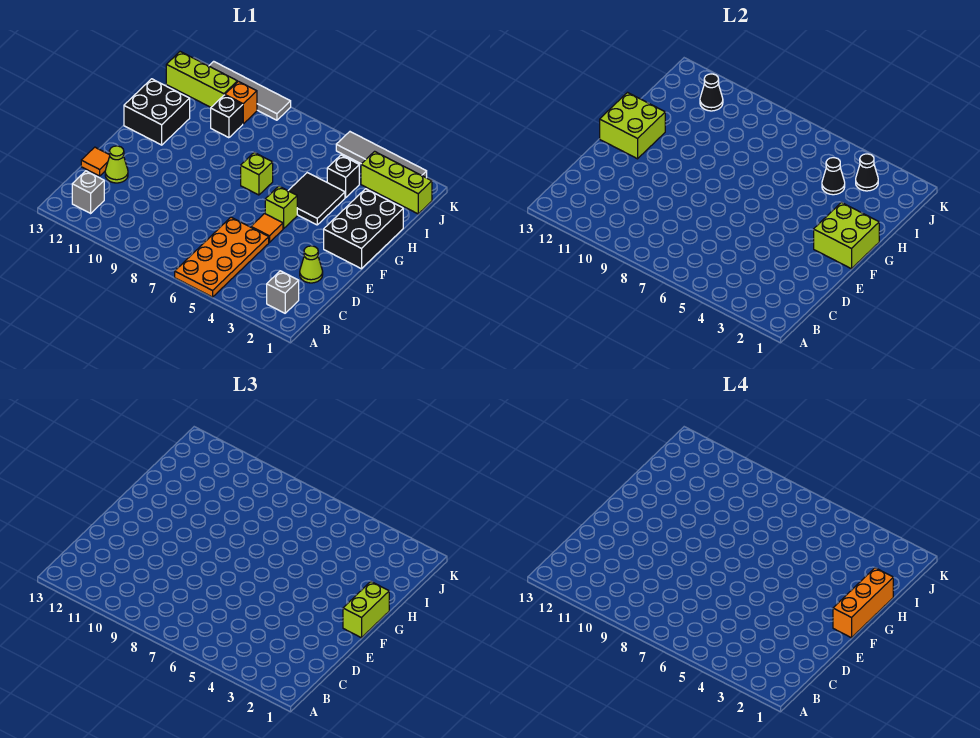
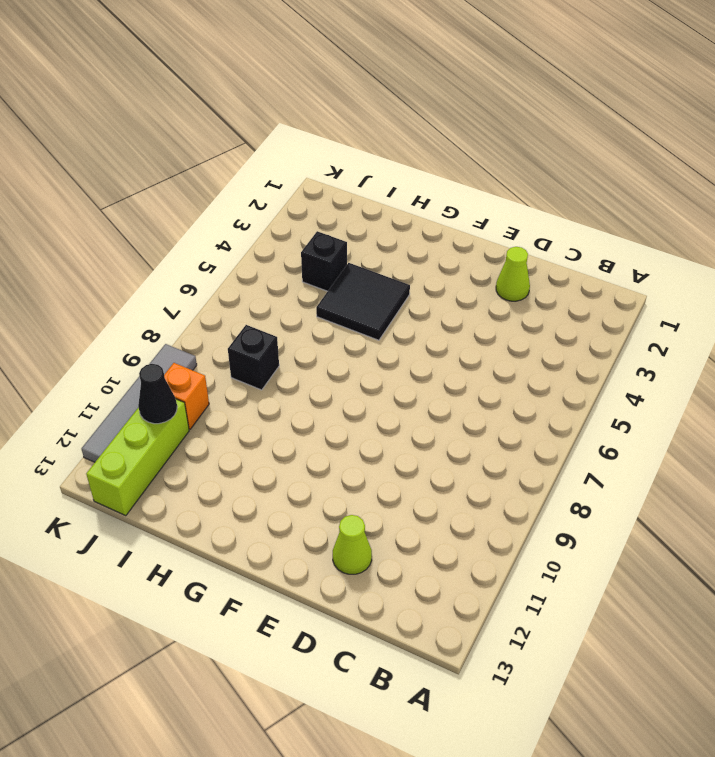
black 1x1 brick [228,325,279,390] -> black 1x1 brick moved to [211,95,243,138]
none -> orange 2x4 plate [175,217,269,297]
none -> grey 1x1 brick [267,271,299,313]
none -> grey 1x1 brick [72,171,104,213]

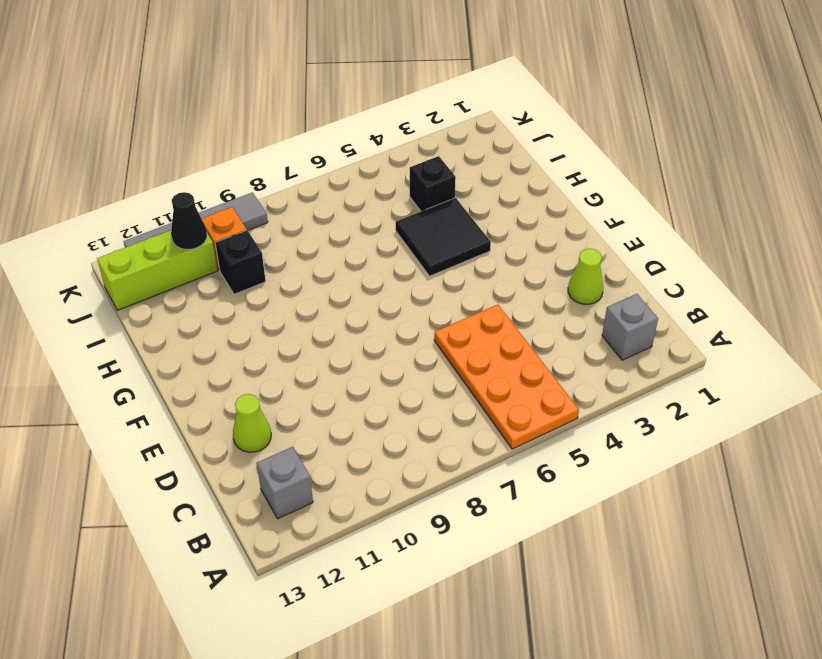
none -> orange 1x1 tile [81,147,110,176]
none -> orange 1x1 tile [251,214,283,242]
none -> black 2x3 brick [324,189,403,269]

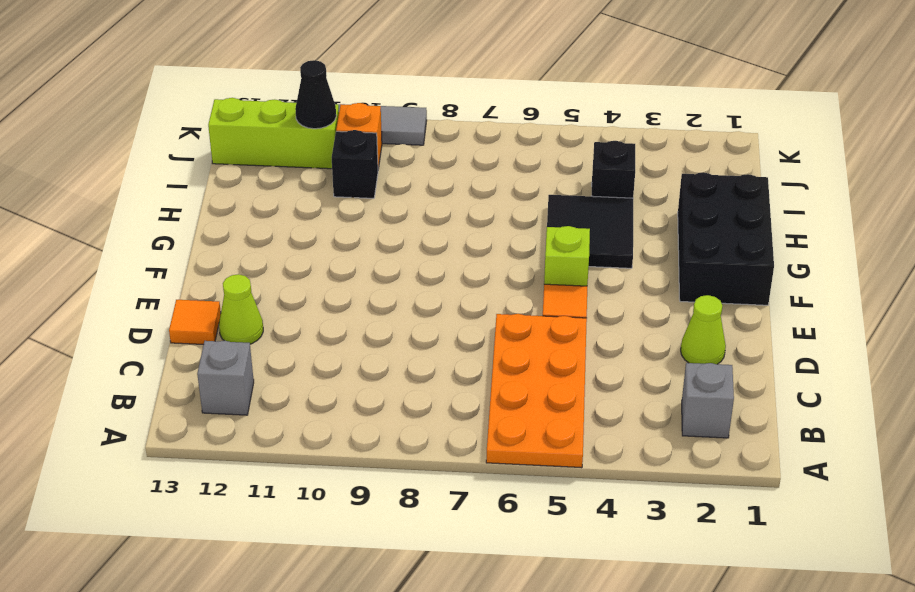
none -> lime 1x1 brick [241,153,273,195]
none -> black 2x2 brick [124,79,190,145]
none -> lime 1x3 brick [361,151,432,214]

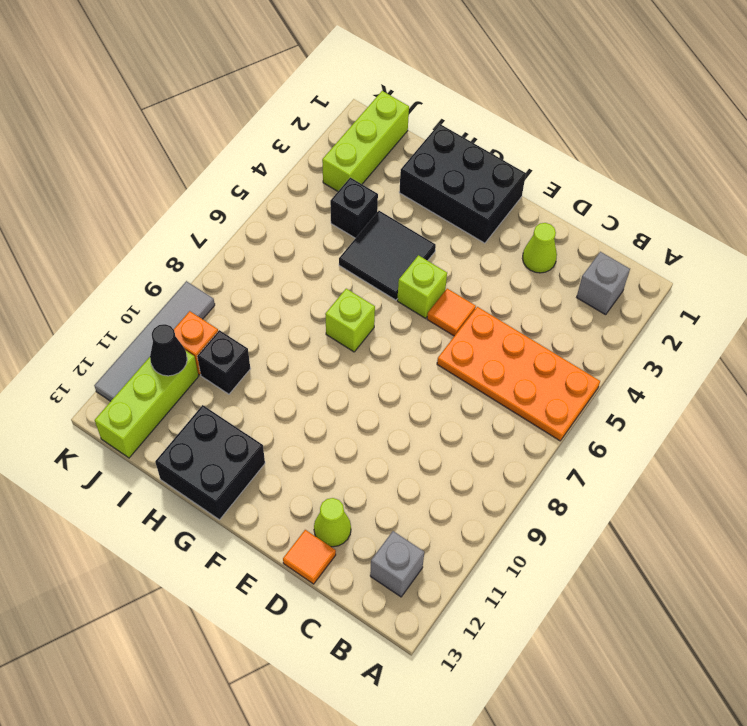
none -> grey 1x4 tile [336,132,427,178]
none -> lime 2x2 brick [814,202,879,269]
none -> lime 2x2 brick [600,93,665,159]

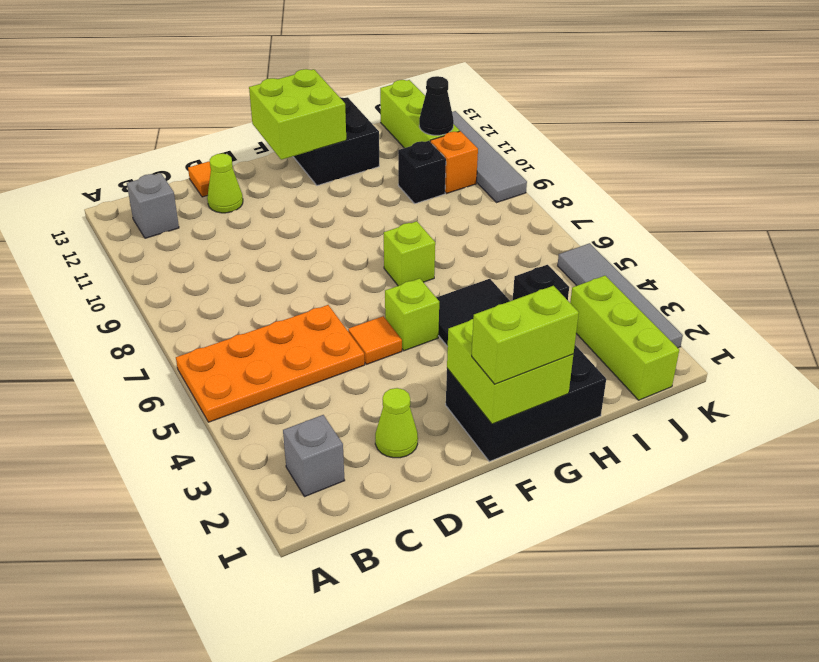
none -> black 1x1 cone [822,158,845,195]
none -> black 1x1 cone [856,154,878,191]
none -> orange 1x3 brick [833,568,893,638]

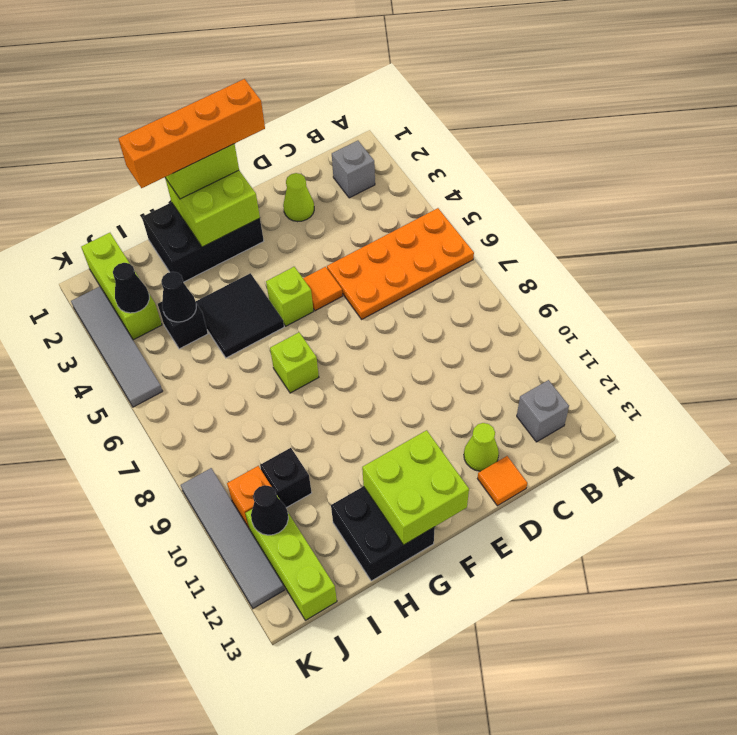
orange 1x4 brick [118,79,265,188] -> orange 1x3 brick [833,568,893,638]

